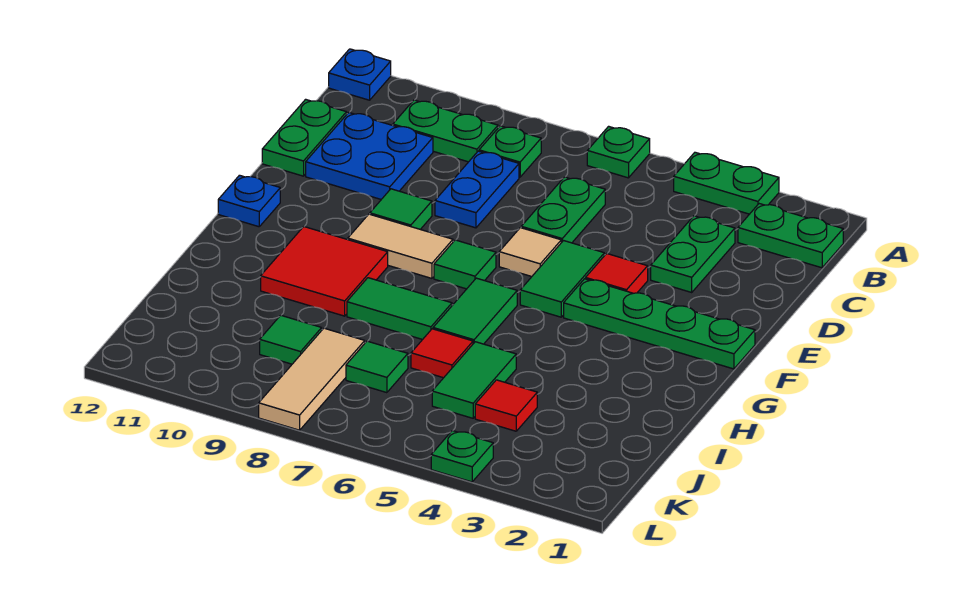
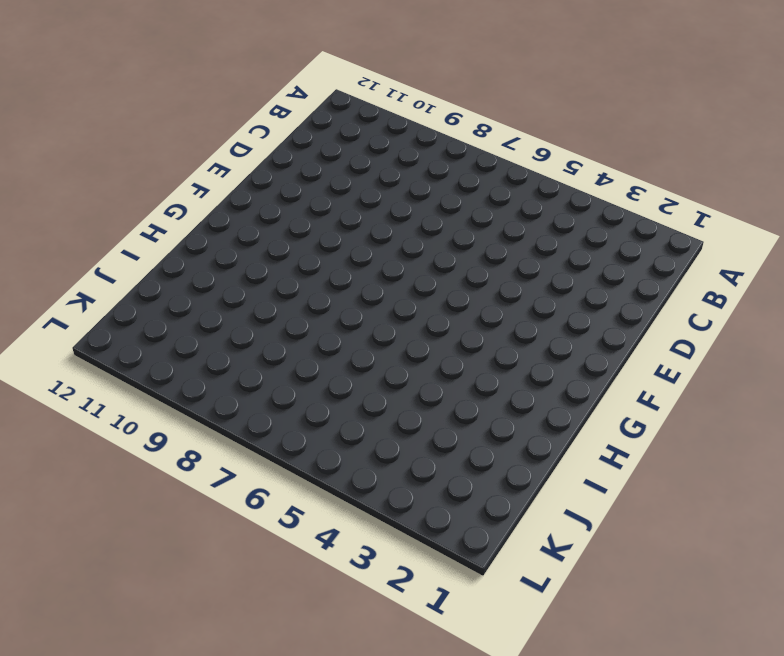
none -> green 1x2 plate [674,152,779,214]
none -> green 1x1 plate [587,126,650,178]
none -> blue 1x1 plate [329,49,391,100]

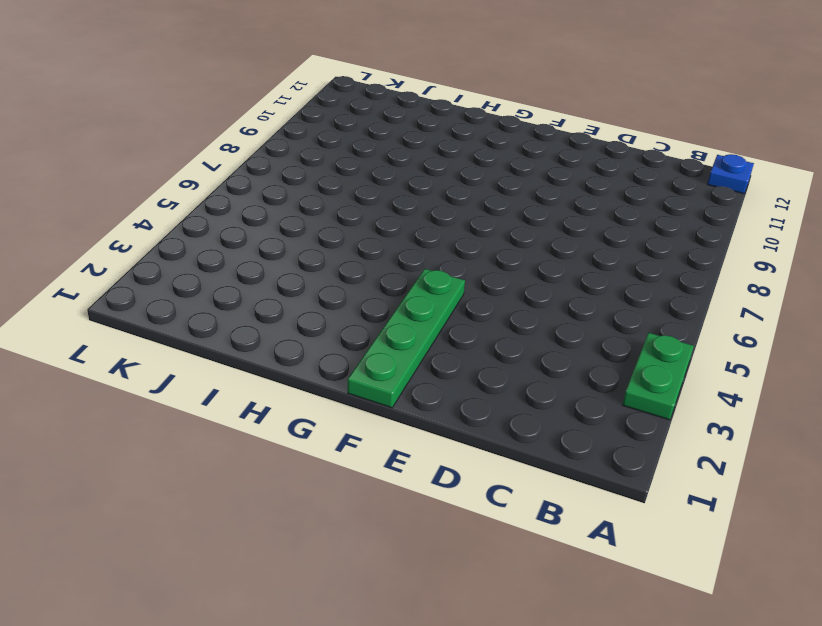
none -> green 1x1 plate [587,126,650,178]
none -> green 1x2 plate [738,204,843,268]
none -> green 1x1 plate [479,126,541,177]

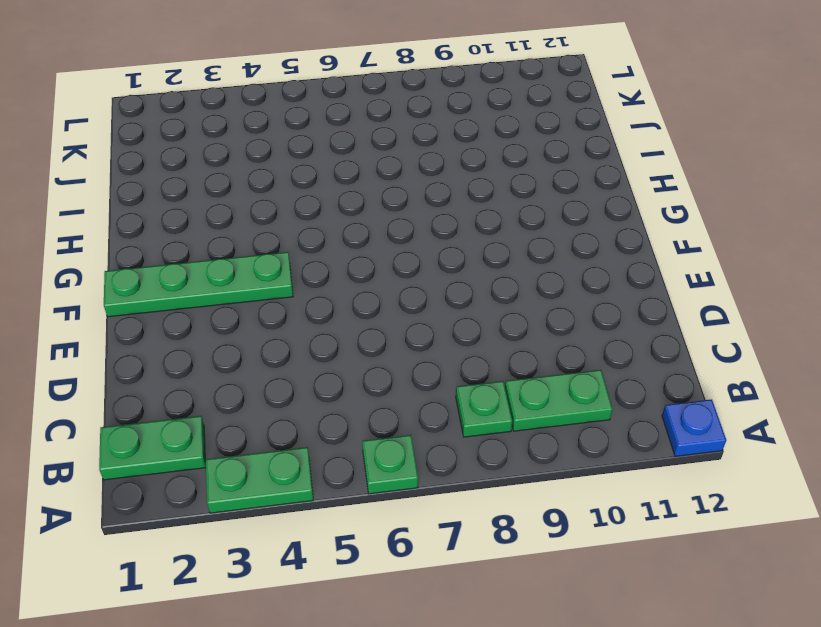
none -> green 1x2 plate [651,216,735,292]
none -> green 1x2 plate [521,177,605,243]
none -> blue 1x2 plate [435,151,519,228]

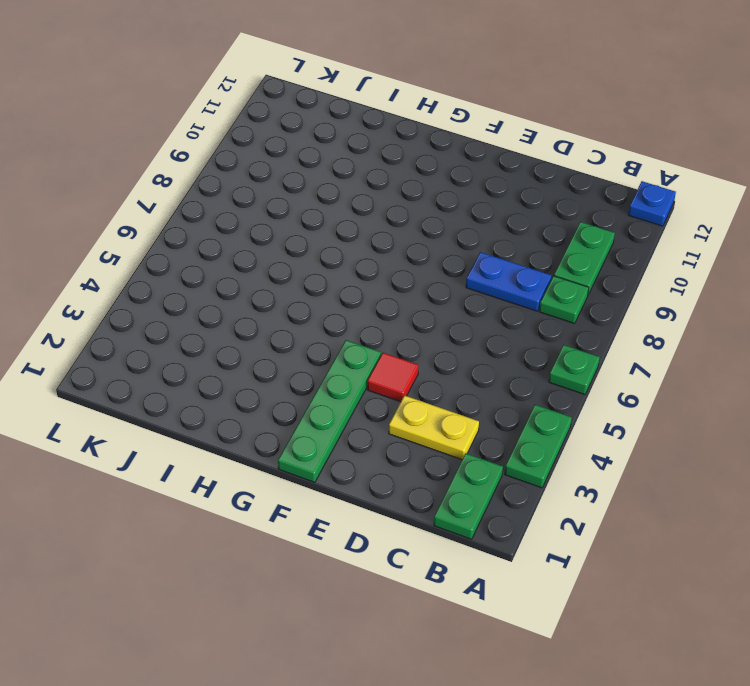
yellow 1x2 plate [389,395,479,460] -> green 1x2 plate [651,216,735,292]
none -> green 1x2 plate [521,177,605,243]
none -> blue 2x2 plate [306,112,433,199]
none -> green 1x2 plate [262,99,347,176]

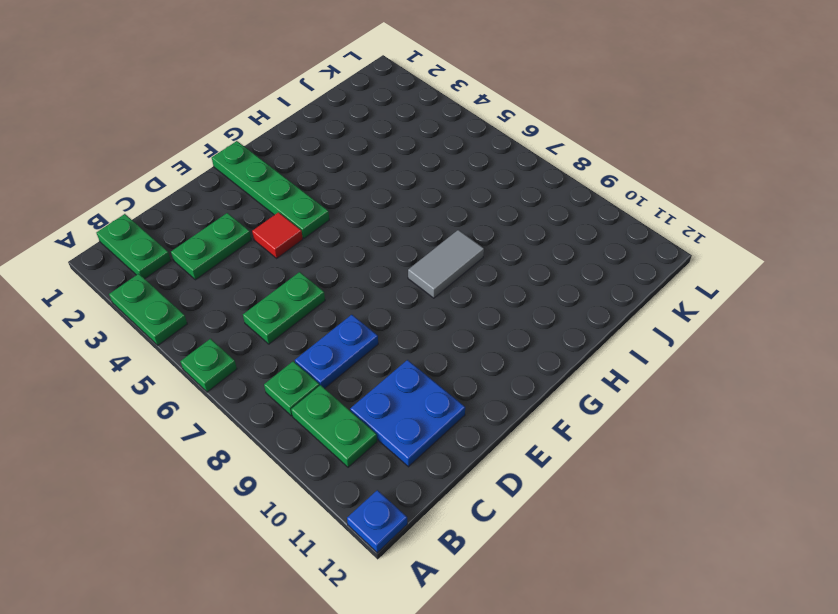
grey 1x2 tile [408,230,484,298] -> green 1x2 tile [347,278,452,340]
none -> green 1x2 plate [262,99,347,176]
none -> green 1x2 tile [520,241,604,317]
none -> tan 1x1 tile [499,228,561,277]

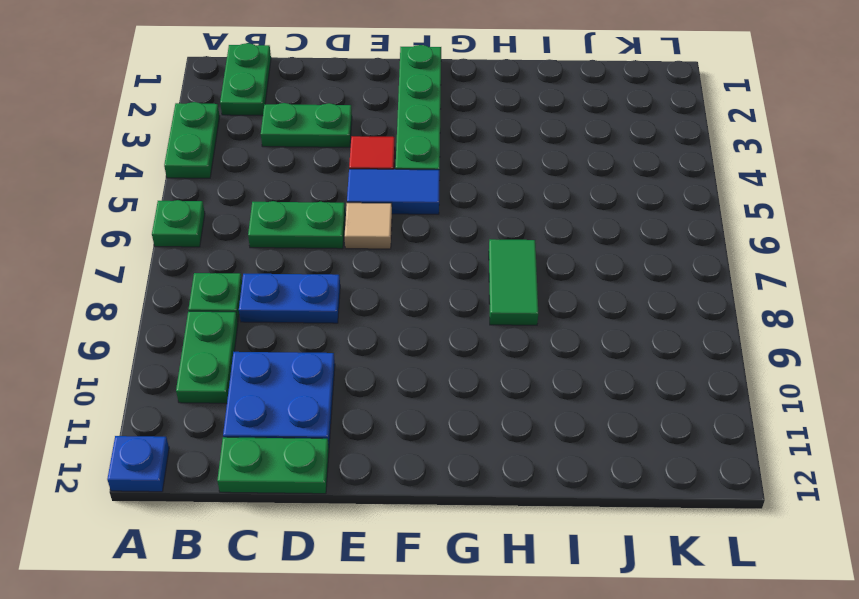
blue 1x2 tile [347,169,440,214] -> green 1x2 tile [520,241,604,317]
none -> green 1x1 tile [370,189,432,229]
none -> green 1x1 tile [434,240,496,289]
none -> tan 1x2 tile [348,214,453,278]

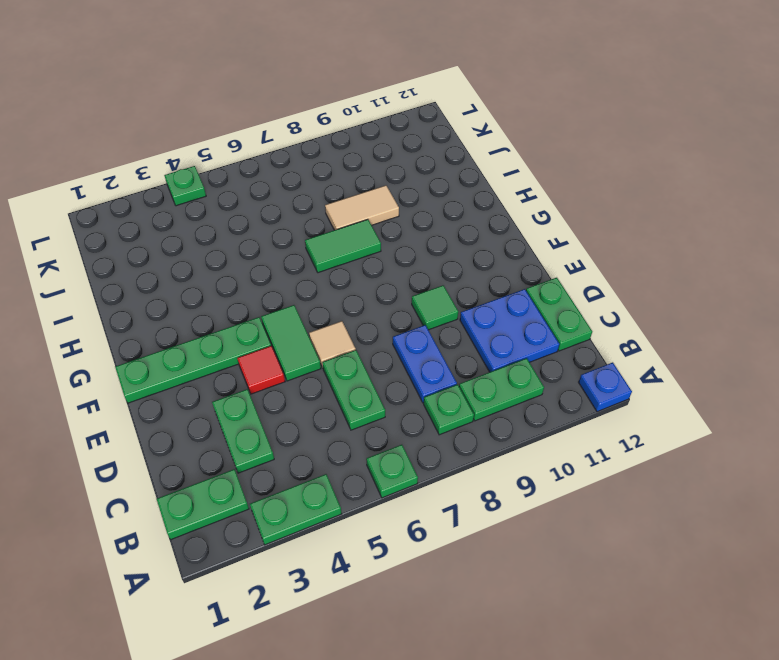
tan 1x2 tile [325,185,399,230] -> tan 1x2 tile moved to [348,214,453,278]
none -> green 1x1 tile [434,240,496,289]
none -> blue 1x1 plate [218,175,280,227]
none -> green 1x2 tile [433,278,517,344]

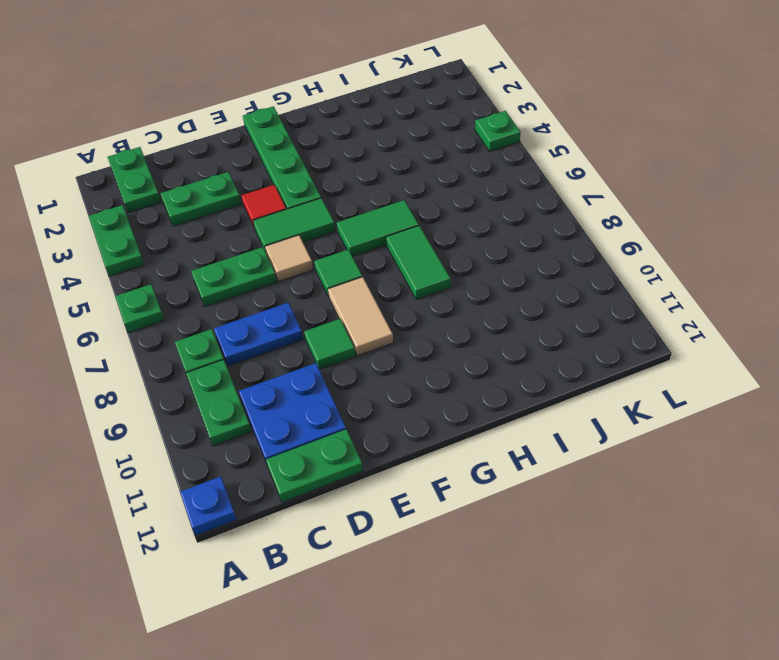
none -> blue 1x1 plate [218,175,280,227]
none -> red 2x2 tile [261,227,388,316]
none -> green 1x2 tile [432,342,516,418]

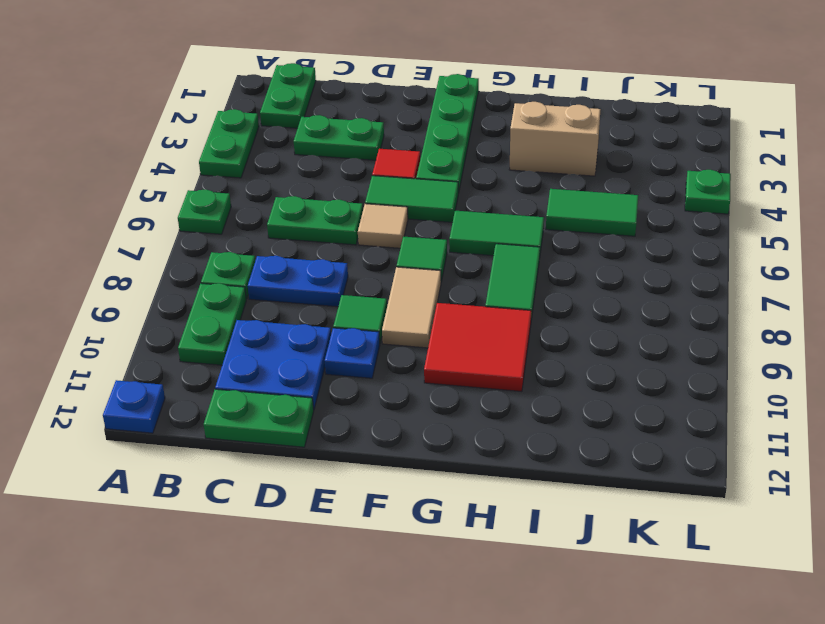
blue 1x1 plate [325,328,380,378] -> blue 1x1 plate moved to [218,175,280,227]
tan 1x2 brick [509,102,601,176] -> none
none -> red 1x1 tile [411,329,473,378]
none -> red 1x1 tile [475,380,537,431]
none -> green 1x1 tile [346,341,408,393]

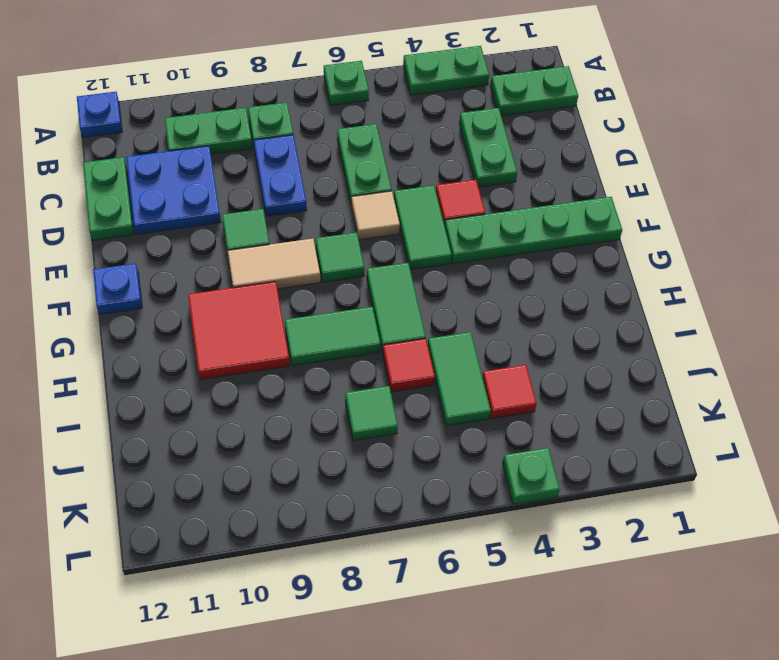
none -> tan 1x3 tile [259,328,365,430]
none -> green 1x1 tile [260,315,322,364]

